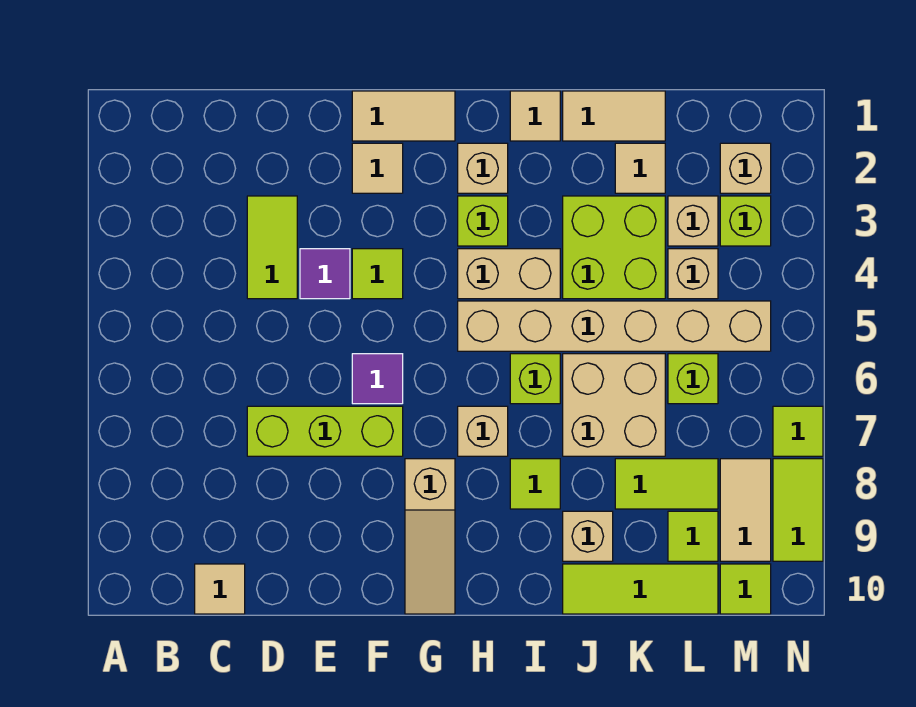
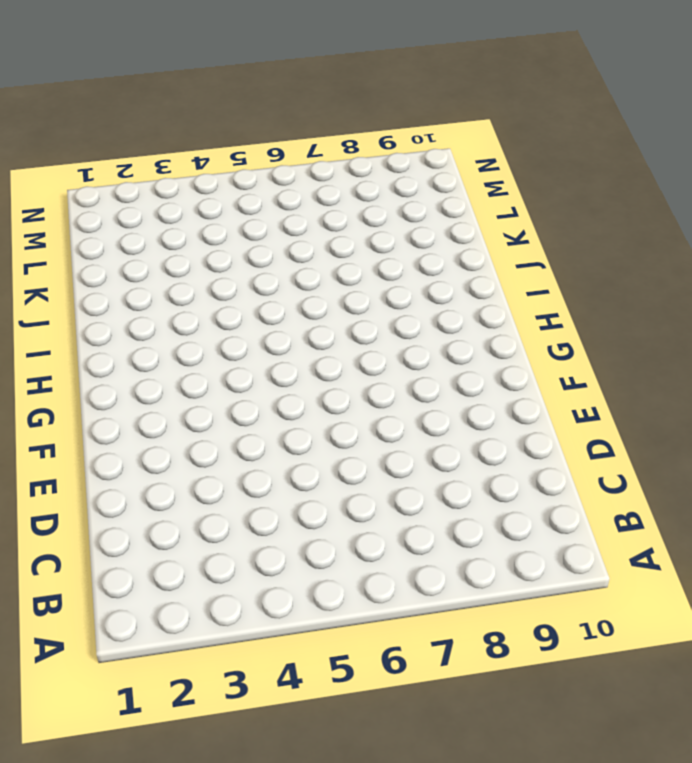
none -> tan 1x1 tile [195,564,245,614]
none -> lime 1x2 tile [247,196,297,299]
none -> lime 1x3 brick [247,406,403,456]
none -> purple 1x1 tile [300,249,350,299]

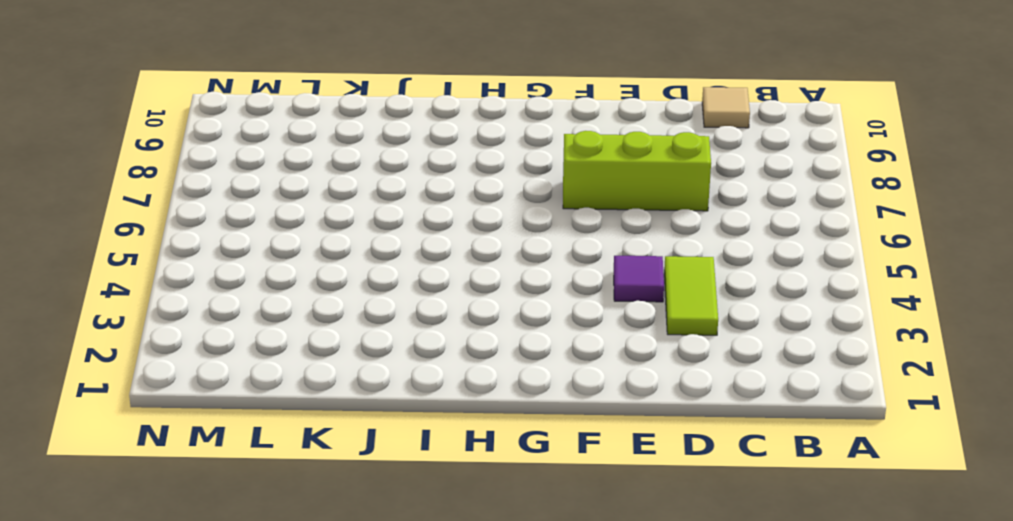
none -> tan 1x2 tile [352,91,455,141]
none -> tan 1x1 tile [352,143,403,193]
none -> lime 1x1 tile [352,249,403,299]
none -> purple 1x1 tile [352,354,403,404]

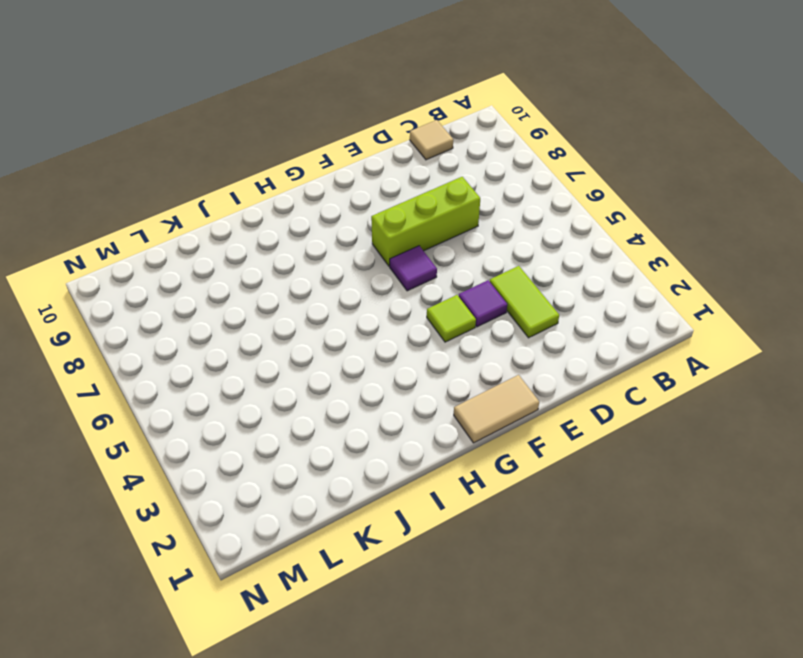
none -> tan 1x1 tile [352,143,403,193]
none -> tan 1x3 slope [405,459,455,614]
none -> tan 1x1 brick [458,143,508,193]
none -> lime 1x1 brick [458,196,508,246]

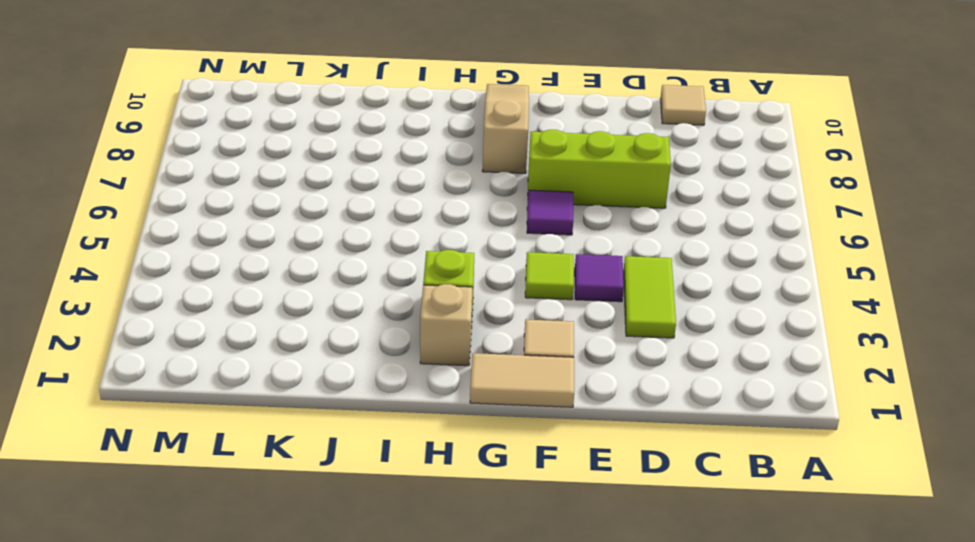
none -> tan 1x2 brick [458,249,560,299]
none -> tan 1x6 brick [458,301,771,351]
none -> tan 1x1 brick [458,406,508,456]
none -> tan 1x1 tile [510,91,560,141]

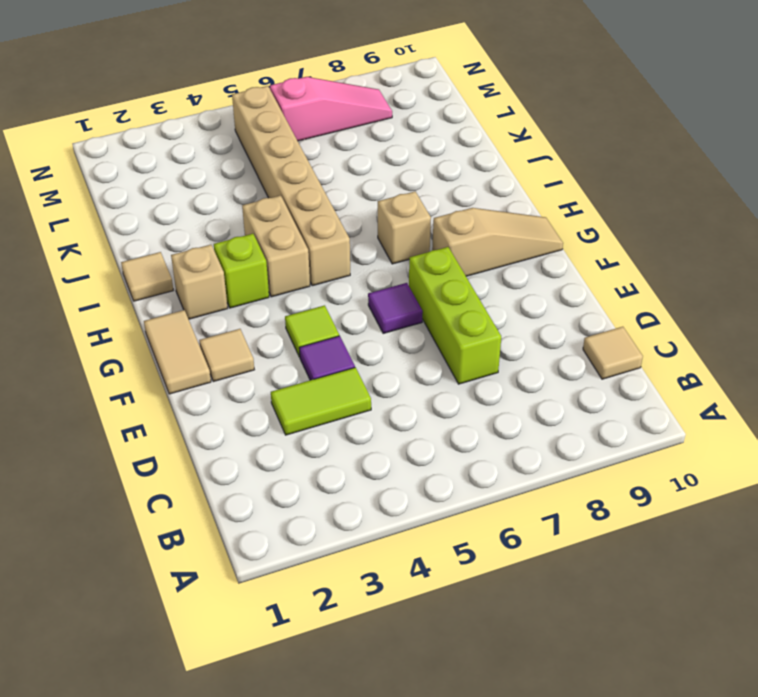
pink 1x3 slope [270,77,392,141] -> tan 1x2 tile [720,459,771,561]
none -> lime 1x1 brick [510,354,560,404]
none -> lime 1x1 tile [510,459,560,509]
none -> tan 1x2 tile [563,91,665,141]
none -> lime 2x2 brick [563,196,665,299]

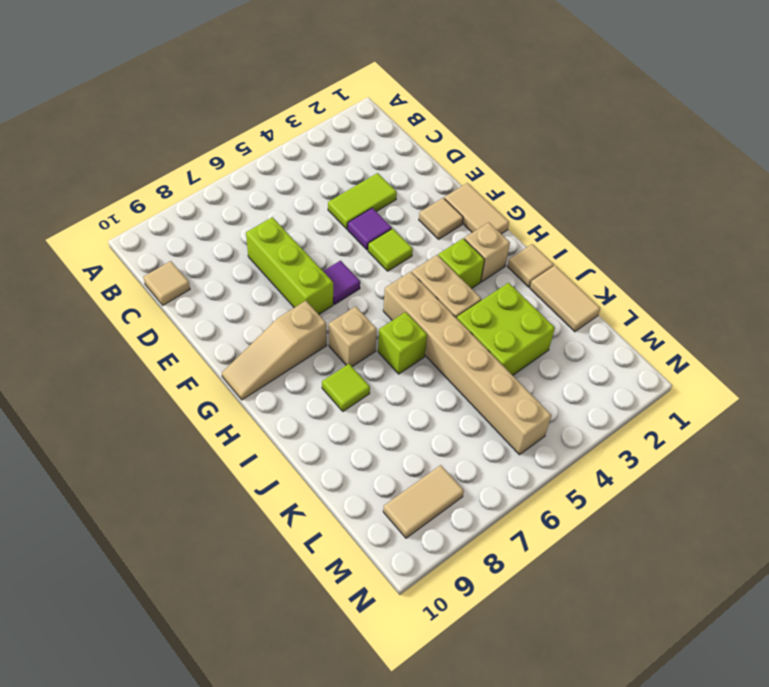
none -> tan 2x2 brick [563,354,665,456]
none -> tan 1x1 brick [563,511,613,561]
none -> lime 1x3 tile [563,564,718,614]
none -> tan 1x1 tile [615,143,665,193]

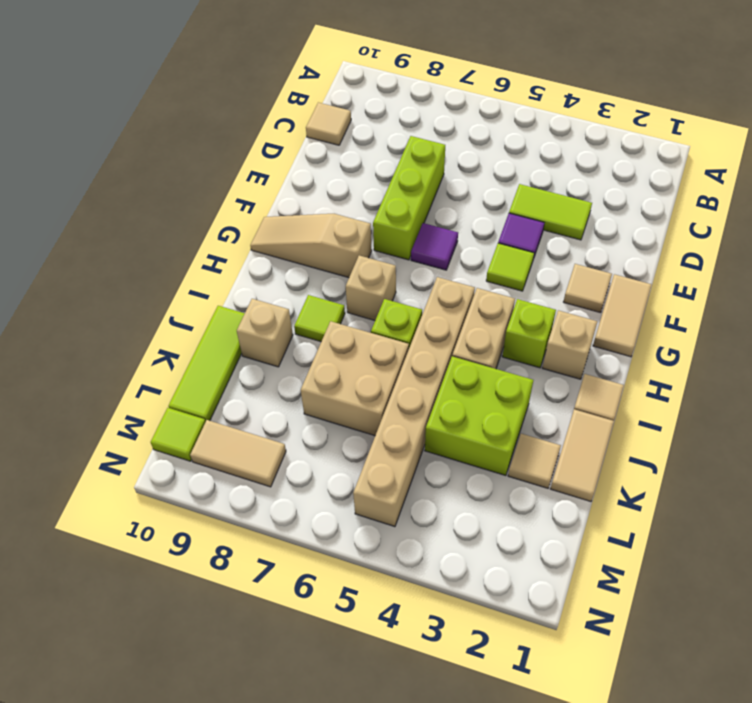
none -> lime 1x2 tile [615,459,718,509]
none -> tan 1x1 brick [668,196,718,246]
none -> tan 1x1 brick [668,249,718,299]
none -> lime 1x1 brick [668,354,718,404]

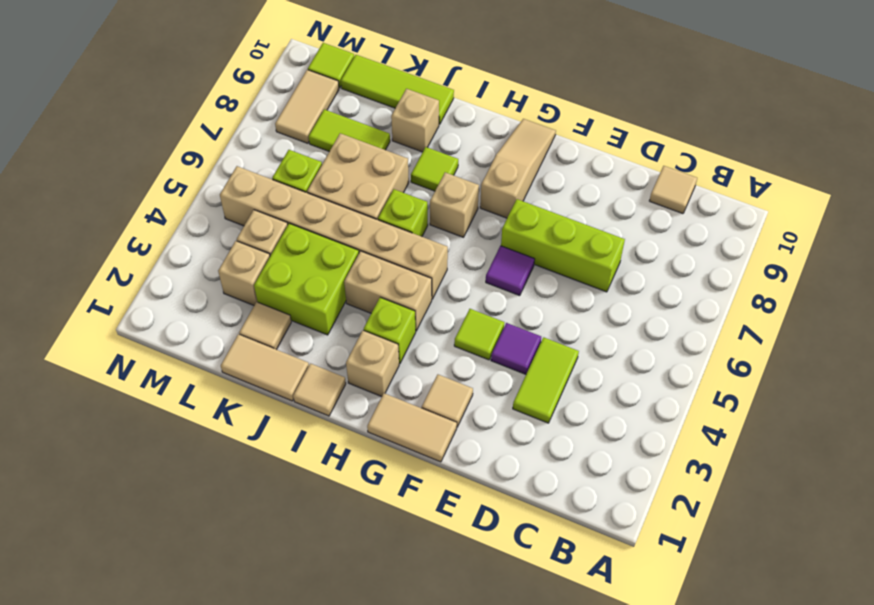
none -> lime 1x1 tile [668,511,718,561]
none -> tan 1x1 brick [720,143,771,193]
none -> lime 1x1 brick [720,196,771,246]
none -> lime 1x1 tile [773,406,823,456]

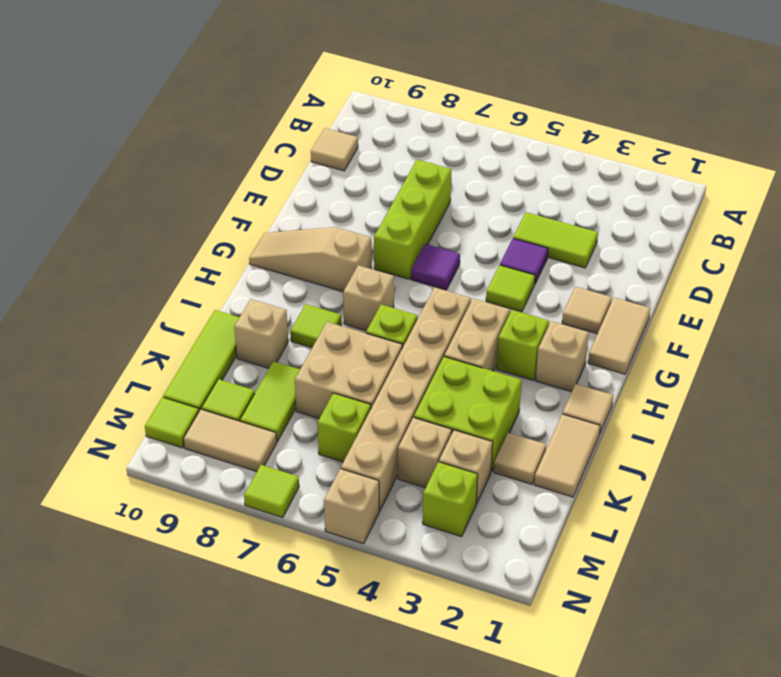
tan 1x1 brick [324,469,379,544] -> tan 1x1 brick moved to [720,143,771,193]
none -> lime 1x2 tile [773,459,823,561]

